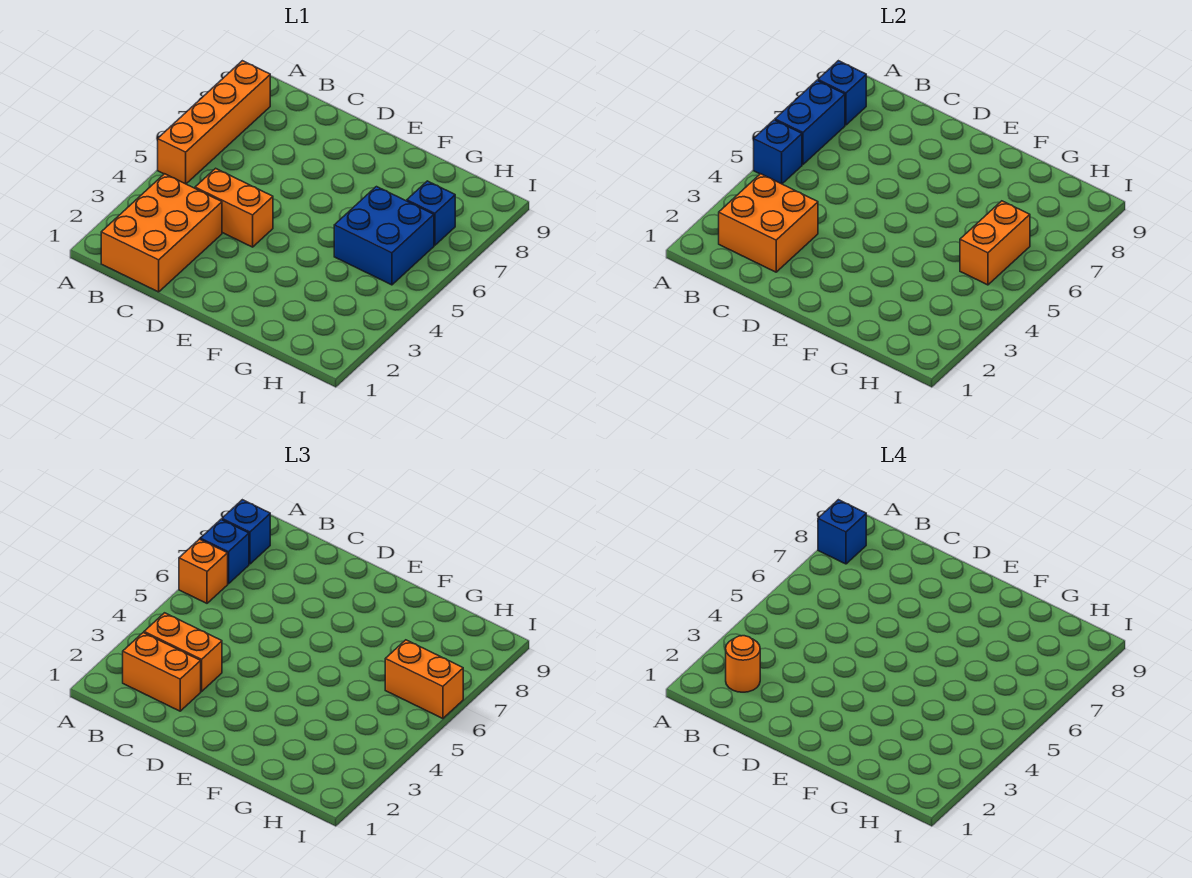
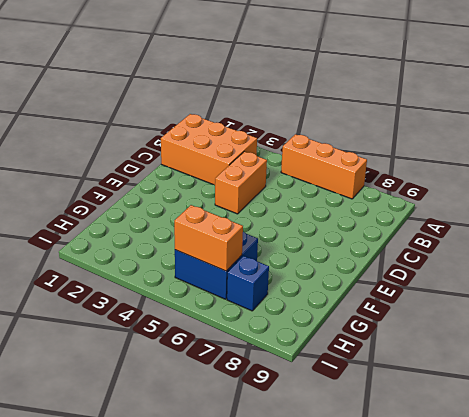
orange 1x3 brick [281,134,367,199] -> orange 1x4 brick [158,61,270,184]
none -> blue 1x1 brick [754,120,802,184]
none -> blue 1x2 brick [775,81,845,164]
none -> blue 1x1 brick [818,61,866,125]

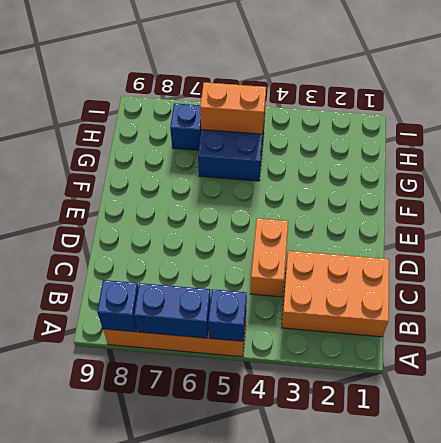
none -> orange 2x2 brick [719,174,818,272]
none -> orange 1x1 brick [179,539,228,603]
none -> blue 1x1 brick [201,520,249,584]

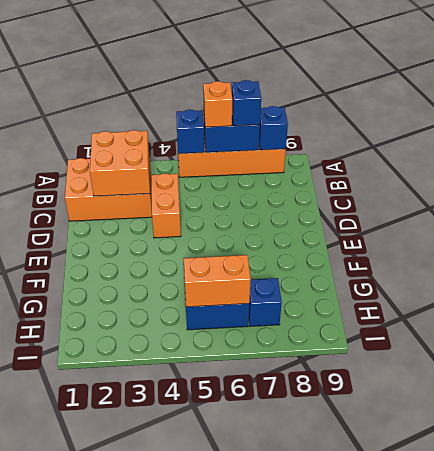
none -> blue 1x1 brick [222,500,270,564]
none -> orange 1x2 brick [123,633,201,711]
none -> orange 1x2 brick [144,613,222,691]

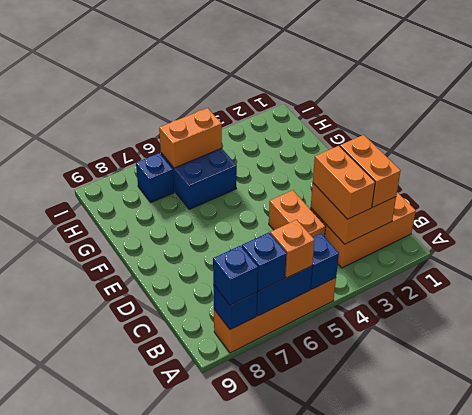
none -> orange 1x2 brick [385,640,463,719]
none -> blue 1x1 brick [818,500,866,564]
none -> orange 1x1 round brick [726,636,760,692]

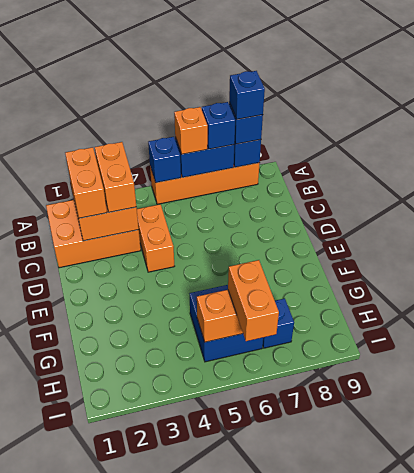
none -> orange 1x1 round brick [726,636,760,692]

